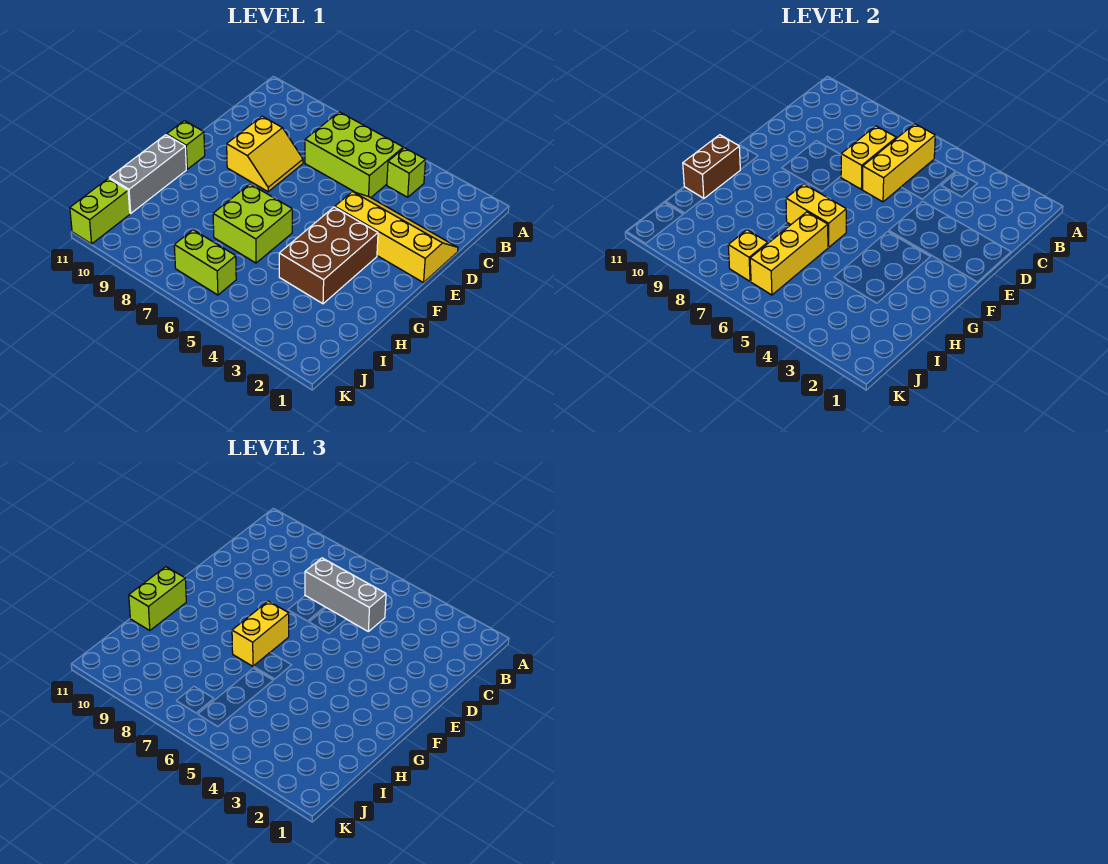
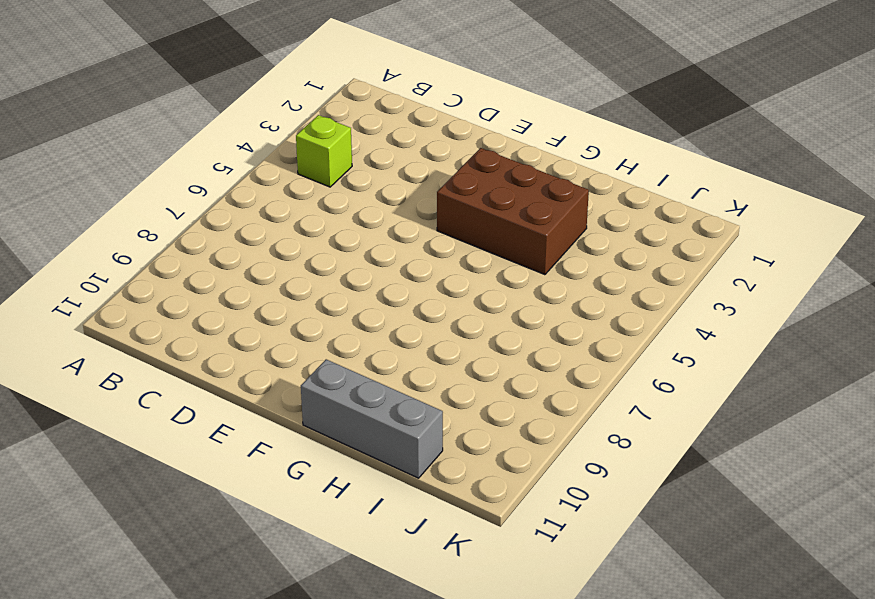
none -> lime 2x3 brick [305,112,403,198]
none -> yellow 2x4 slope [335,192,458,283]
none -> yellow 2x2 slope [227,116,303,192]

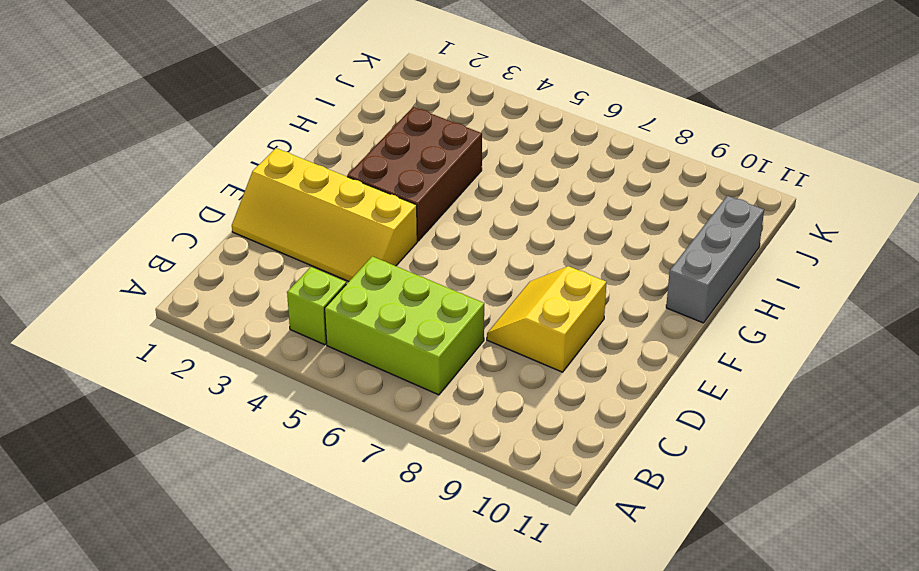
none -> lime 1x1 brick [167,121,205,169]
none -> lime 2x2 brick [213,184,292,263]
none -> lime 1x2 brick [174,230,236,295]

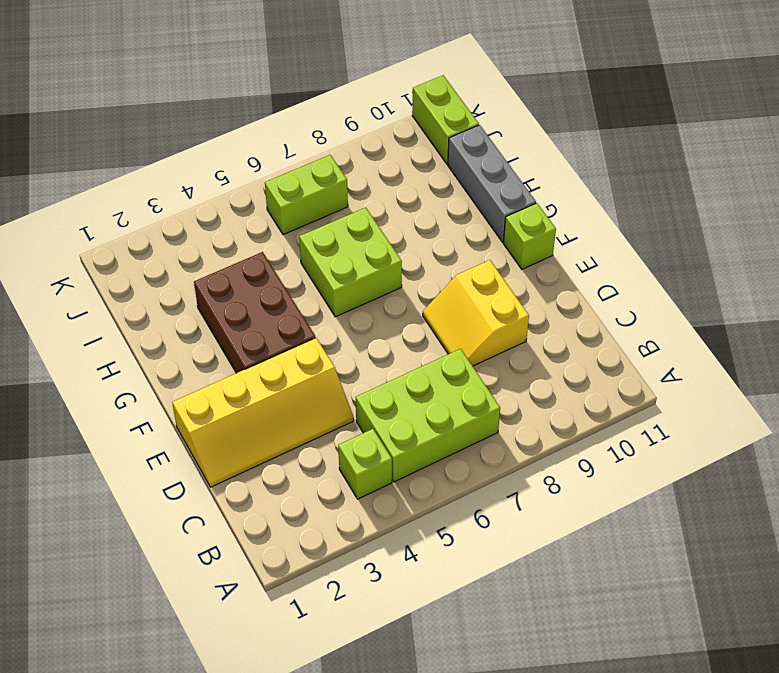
none -> yellow 1x3 brick [863,124,935,202]
none -> yellow 1x2 brick [841,126,896,189]
none -> yellow 1x2 brick [786,184,846,247]

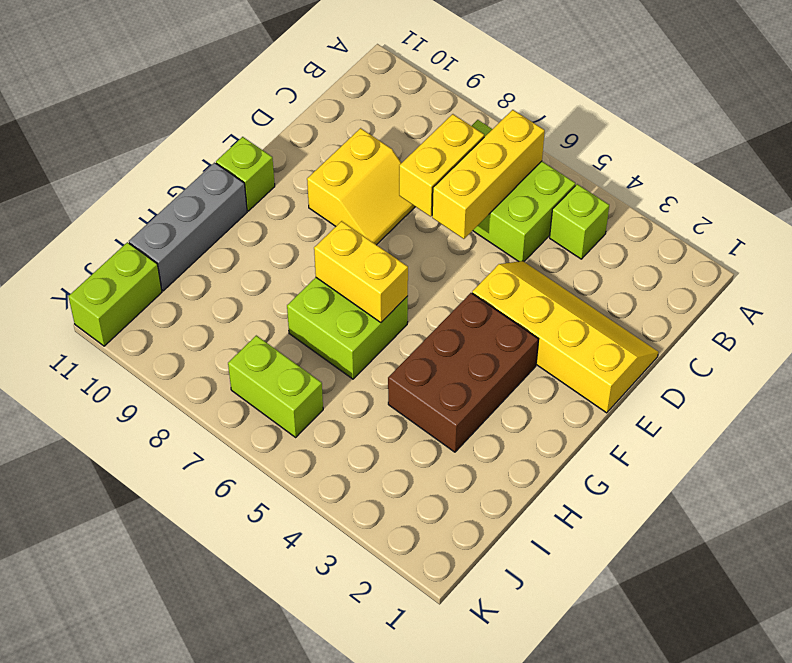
none -> brown 1x2 brick [683,135,740,199]
none -> yellow 1x3 brick [750,212,828,295]
none -> yellow 1x1 brick [728,230,768,281]

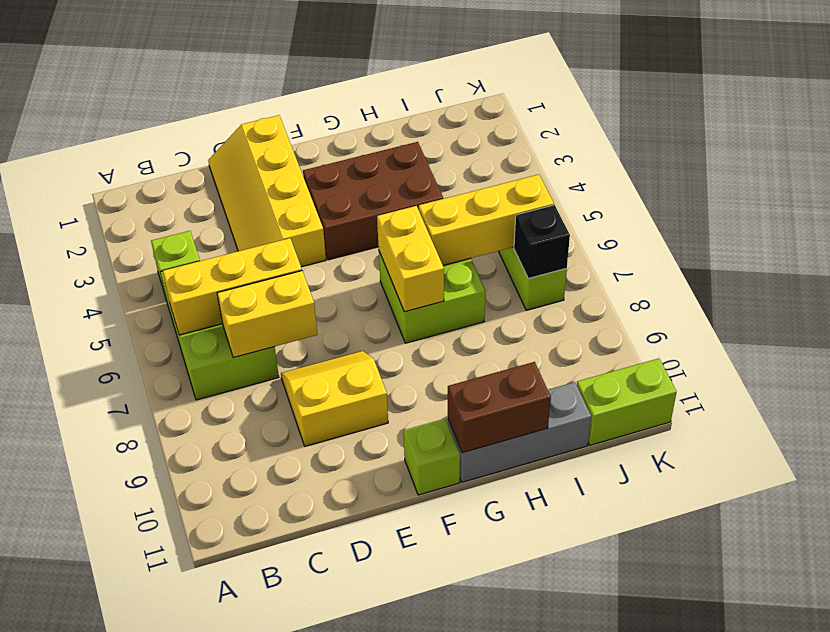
black 1x1 brick [514,205,570,279] -> yellow 1x1 brick [728,230,768,281]
none -> grey 1x3 brick [305,558,386,631]
none -> yellow 1x2 brick [232,601,289,666]
none -> lime 1x2 brick [129,567,186,631]

